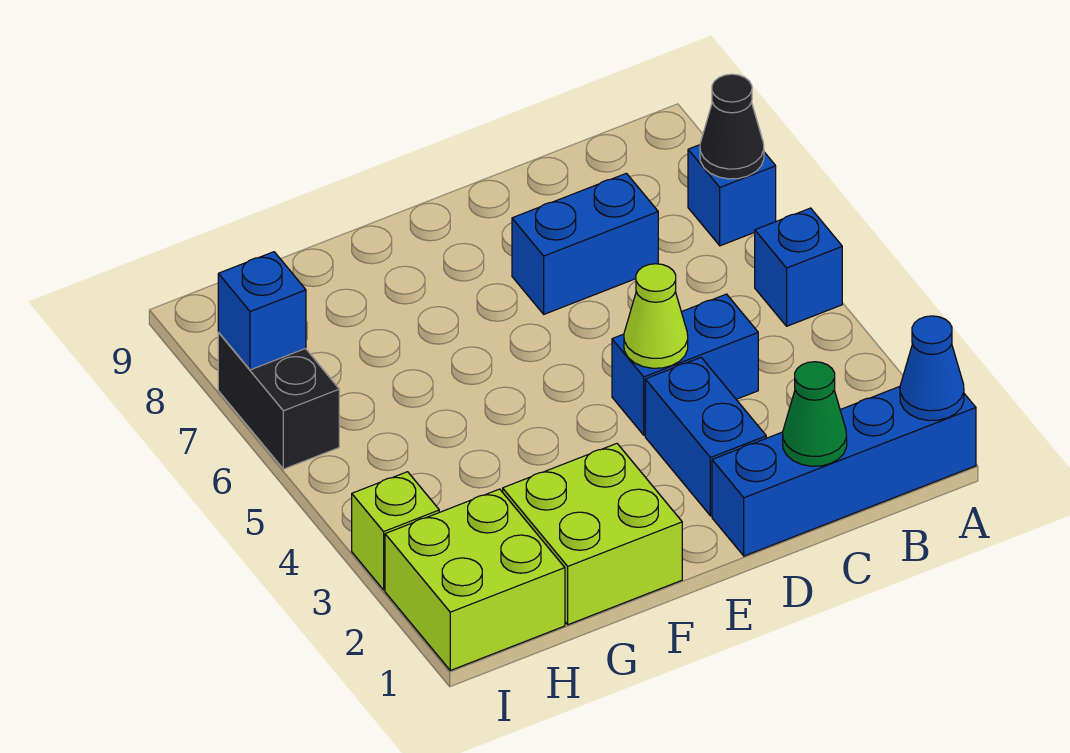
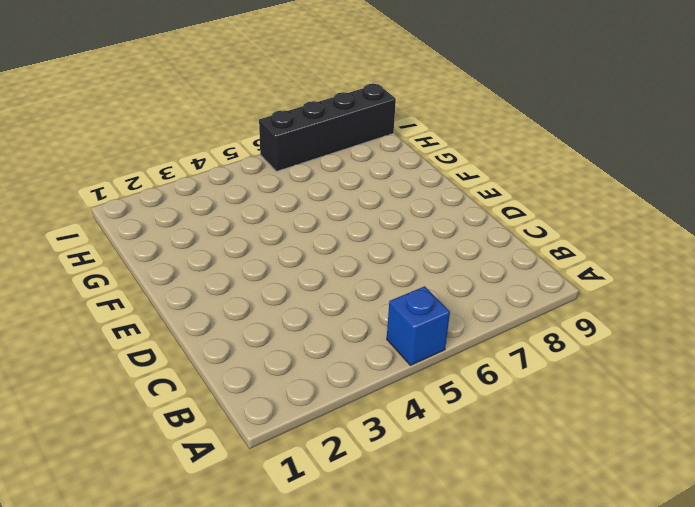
black 1x4 brick [259,84,396,171] -> black 1x2 brick [218,333,339,469]
none -> blue 1x4 brick [712,387,976,556]
none -> blue 1x1 brick [688,145,776,246]
none -> blue 1x2 brick [612,294,758,435]

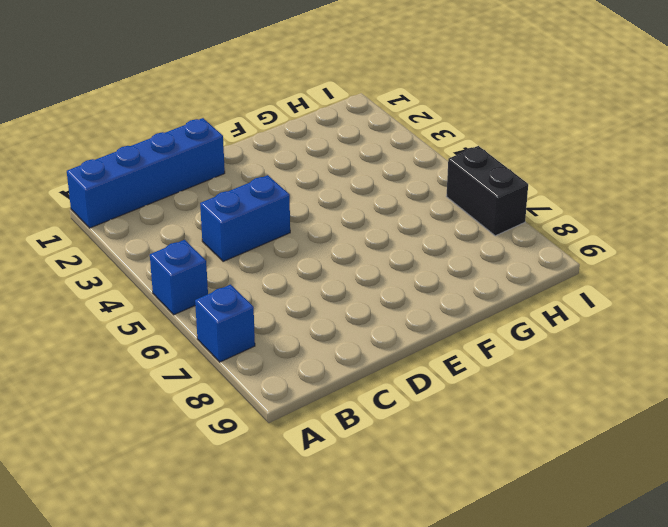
none -> blue 1x2 brick [512,173,658,314]
none -> blue 1x2 brick [645,358,766,516]
none -> lime 2x2 brick [503,444,682,625]

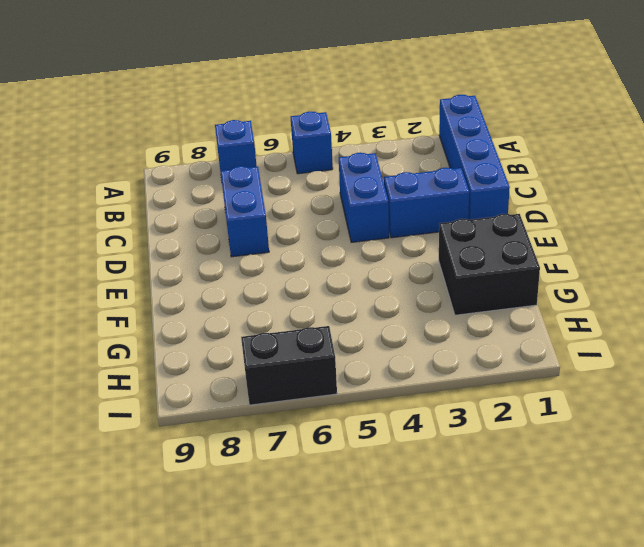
black 2x2 brick [439,214,540,315] -> lime 2x2 brick [503,444,682,625]
none -> lime 2x2 brick [385,489,565,670]
none -> lime 1x1 brick [352,472,439,590]
none -> blue 1x1 cone [900,316,964,421]

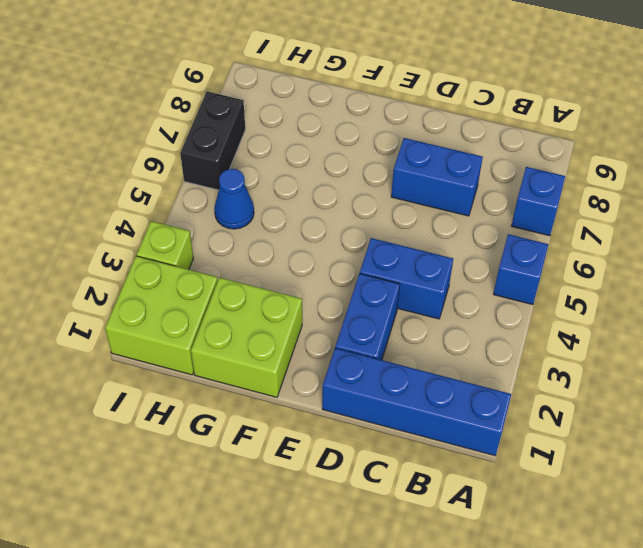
blue 1x1 cone [214,169,254,229] -> blue 1x1 cone moved to [900,316,964,421]
none -> black 1x1 cone [700,74,764,179]
none -> green 1x1 cone [783,362,847,466]
none -> lime 1x1 cone [624,264,688,368]

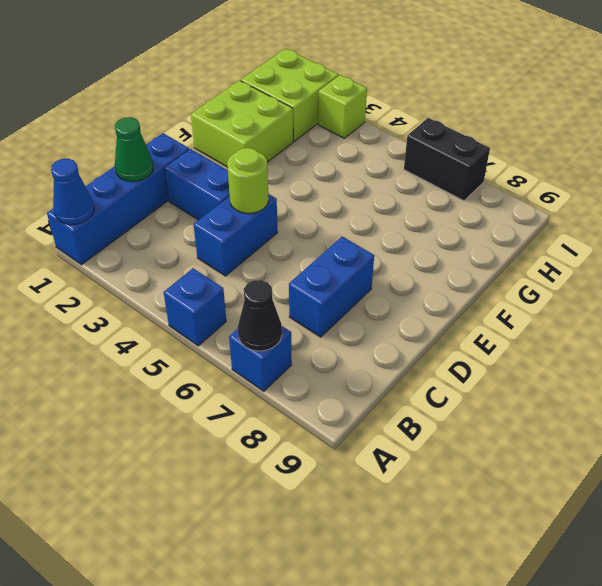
lime 1x1 round brick [227,148,269,213] -> lime 1x1 cone [624,264,688,368]
none -> blue 1x1 brick [218,252,306,370]

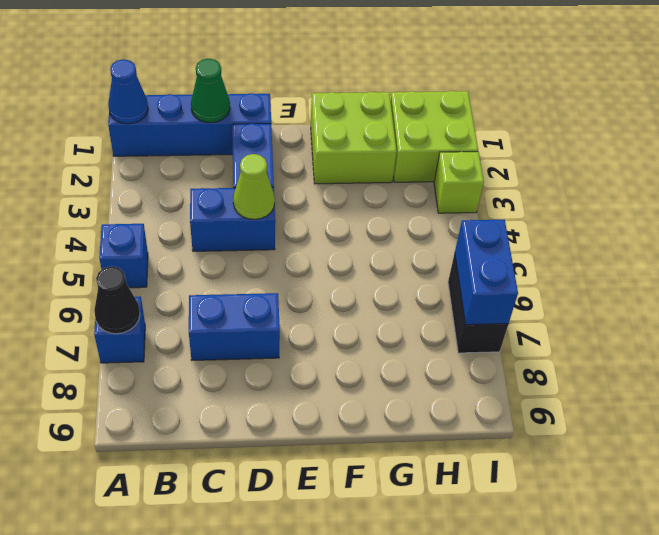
blue 1x2 brick [455,220,518,325] -> blue 1x1 brick [218,252,306,370]

